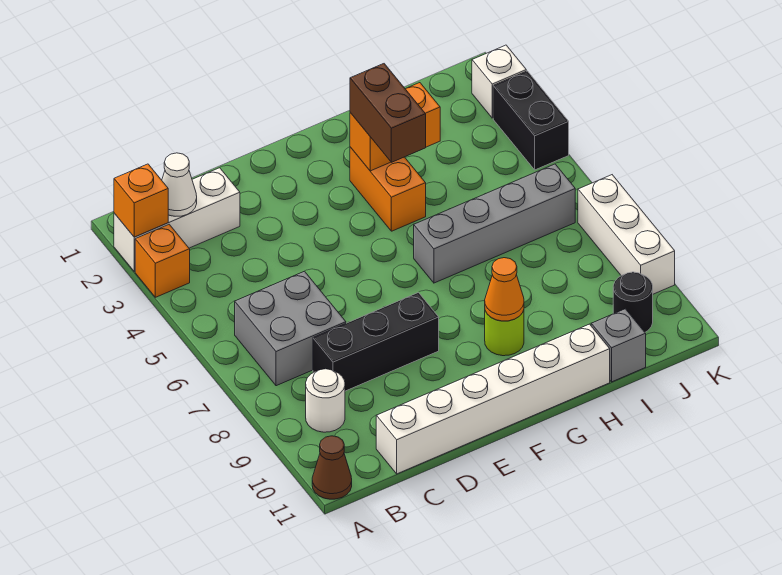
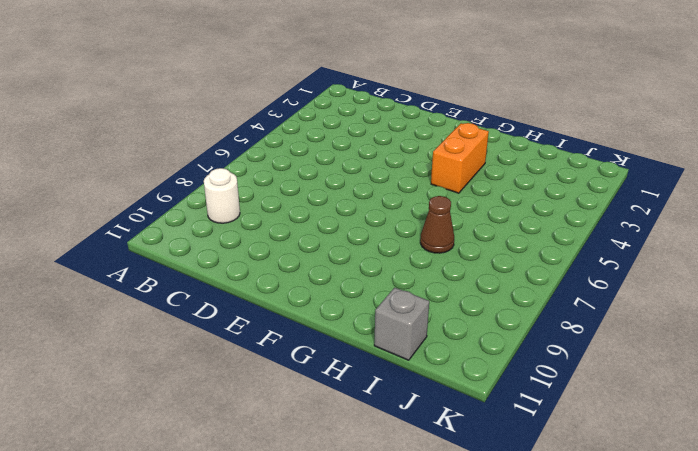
brown 1x1 cone [420,196,454,253] -> brown 1x1 cone moved to [312,436,352,499]
none -> white 1x3 brick [114,168,240,271]
none -> orange 1x1 brick [135,224,190,297]
none -> grey 2x2 brick [235,271,346,386]

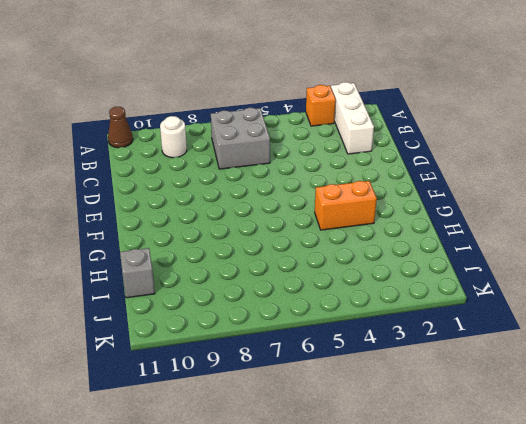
none -> black 1x3 brick [313,292,439,391]
none -> white 1x6 brick [376,324,610,474]
none -> grey 1x4 brick [414,164,575,283]

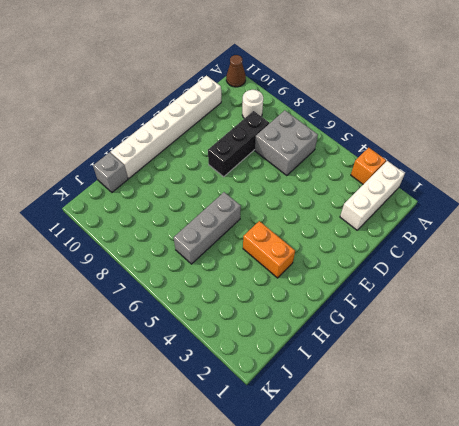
grey 1x3 brick [174,192,241,264] -> grey 1x4 brick [414,164,575,283]
none -> lime 1x1 round brick [485,310,524,356]
none -> black 1x1 round brick [613,272,653,332]
none -> white 1x1 brick [472,45,526,118]

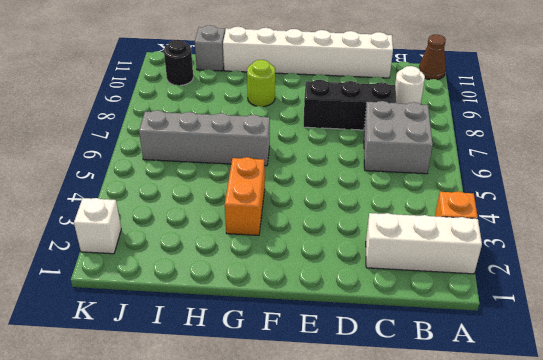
none -> black 1x2 brick [493,71,569,170]
none -> white 1x3 brick [578,175,675,294]
none -> orange 1x1 brick [114,164,168,237]

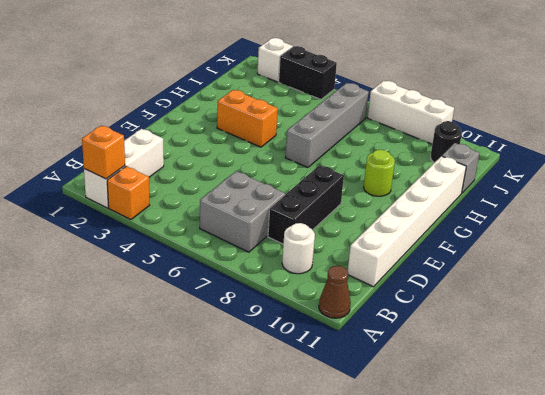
none -> white 1x1 cone [162,153,197,216]
none -> orange 1x2 brick [350,83,440,171]
none -> orange 1x1 cone [485,258,524,321]

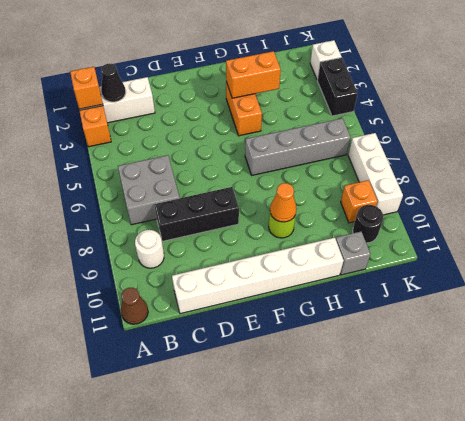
black 1x1 cone [101,64,126,102] -> white 1x1 cone [162,153,197,216]
orange 1x1 brick [341,180,377,223] -> none
none -> brown 1x2 brick [350,64,426,162]

